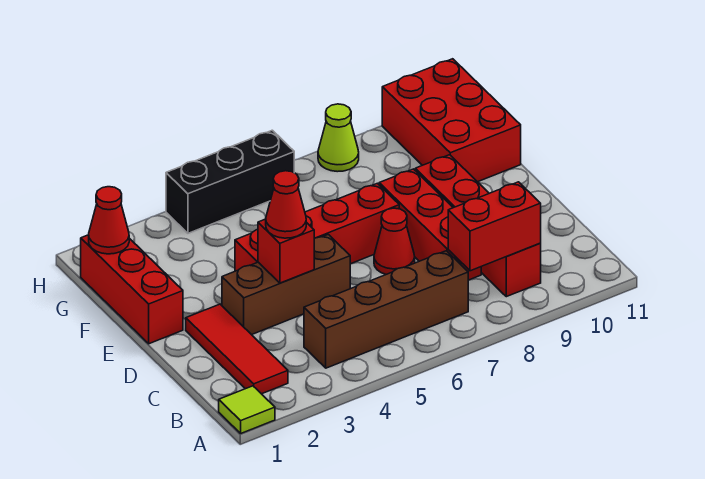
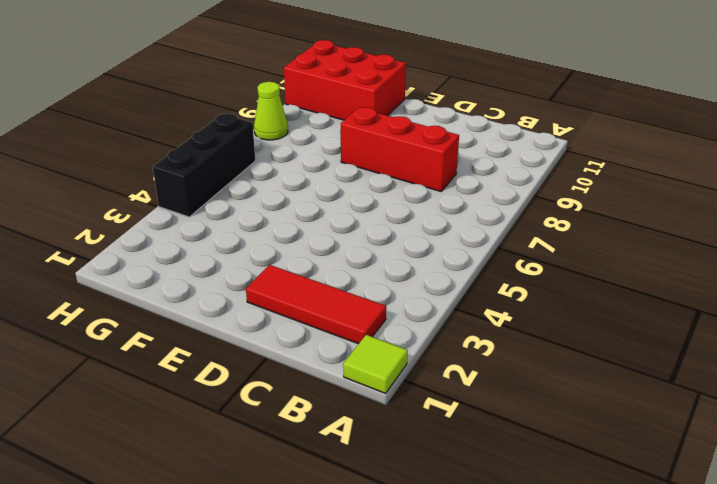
none -> brown 1x4 brick [304,251,468,368]
none -> red 1x4 brick [415,155,541,297]
none -> brown 1x3 brick [222,235,350,335]

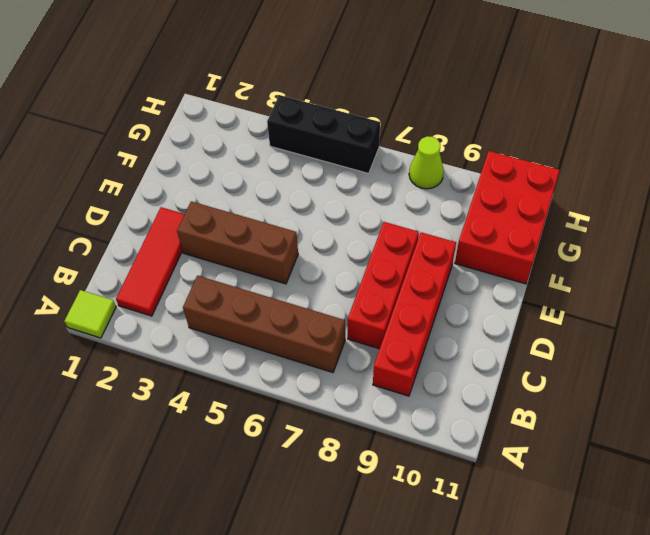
none -> red 1x1 cone [374,208,415,274]
none -> red 1x3 brick [81,235,183,344]
none -> red 1x4 brick [235,183,399,271]

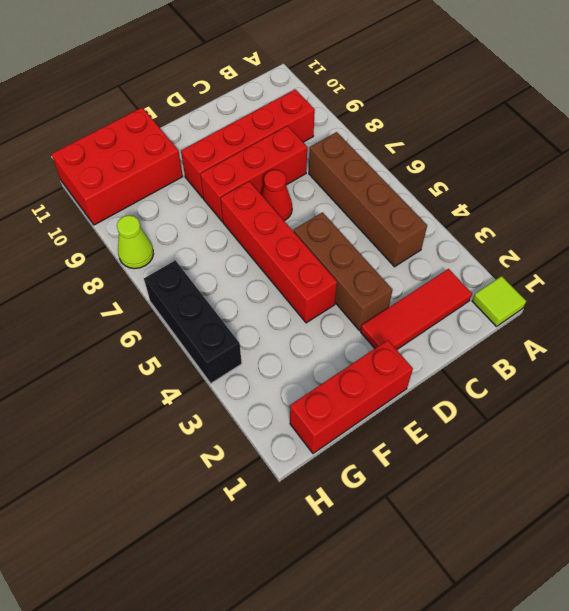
none -> red 1x2 brick [448,182,541,271]
none -> red 1x1 brick [258,219,314,283]
none -> red 1x1 cone [89,187,129,254]

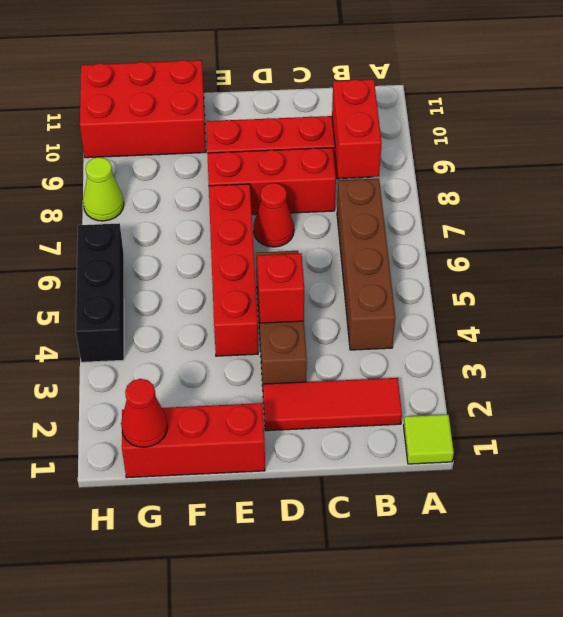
none -> red 1x1 cone [266,171,306,238]

